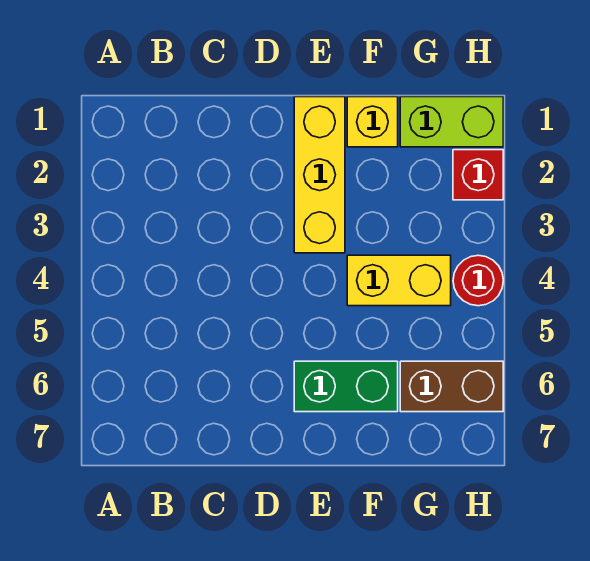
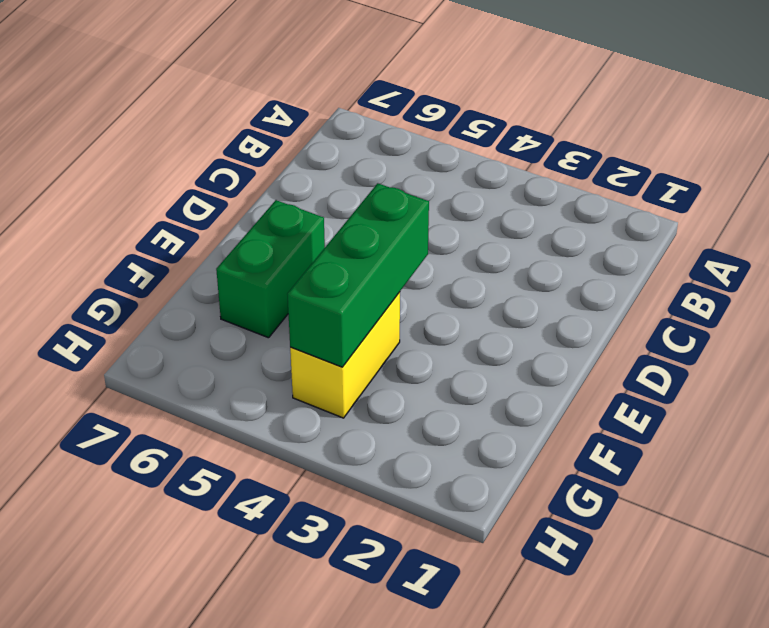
green 1x3 brick [287,183,429,367] -> none
none -> yellow 1x3 brick [294,97,345,253]
none -> yellow 1x1 brick [347,97,398,147]

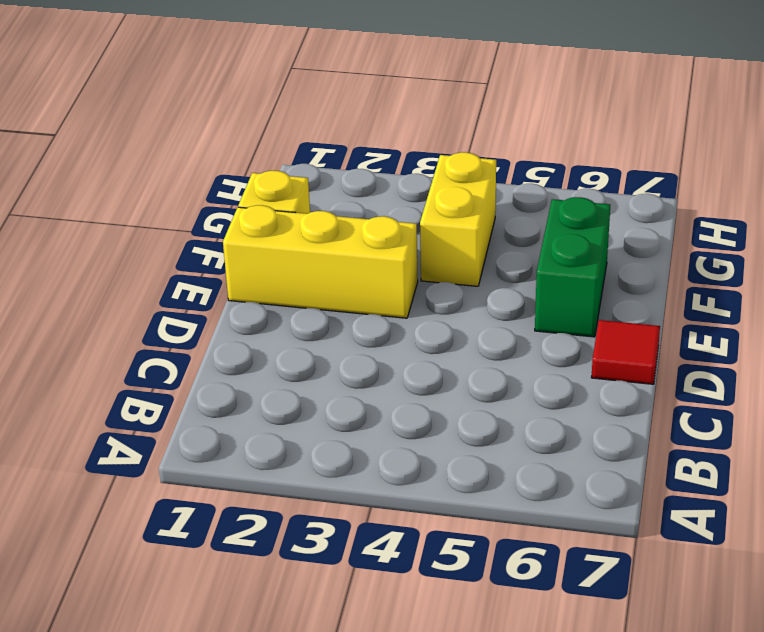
red 1x1 tile [591,320,660,384] -> none
none -> lime 1x2 brick [400,97,503,147]
none -> brown 1x2 brick [400,361,503,412]

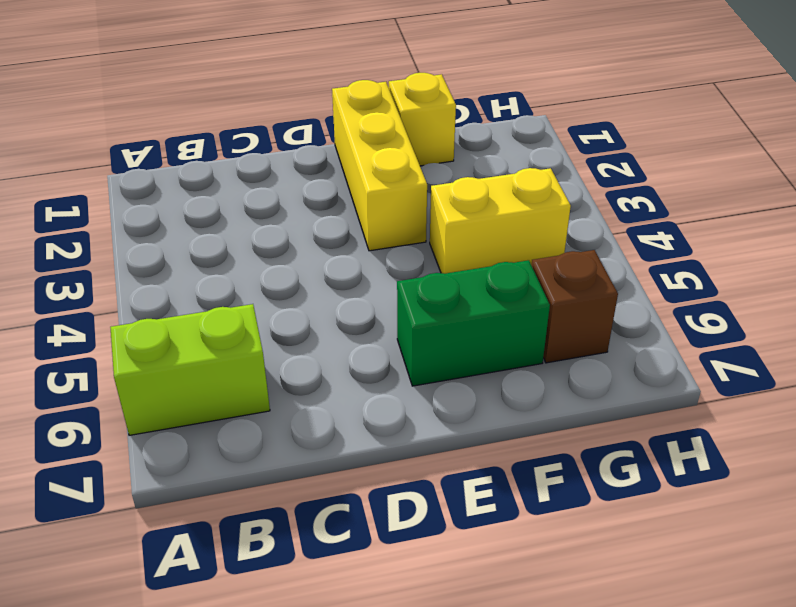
lime 1x2 brick [110,304,270,435] -> lime 1x2 brick moved to [400,97,503,147]
brown 1x1 brick [532,250,618,363] -> brown 1x2 brick [400,361,503,412]
none -> red 1x1 brick [453,150,503,200]
none -> red 1x1 round brick [453,255,503,306]

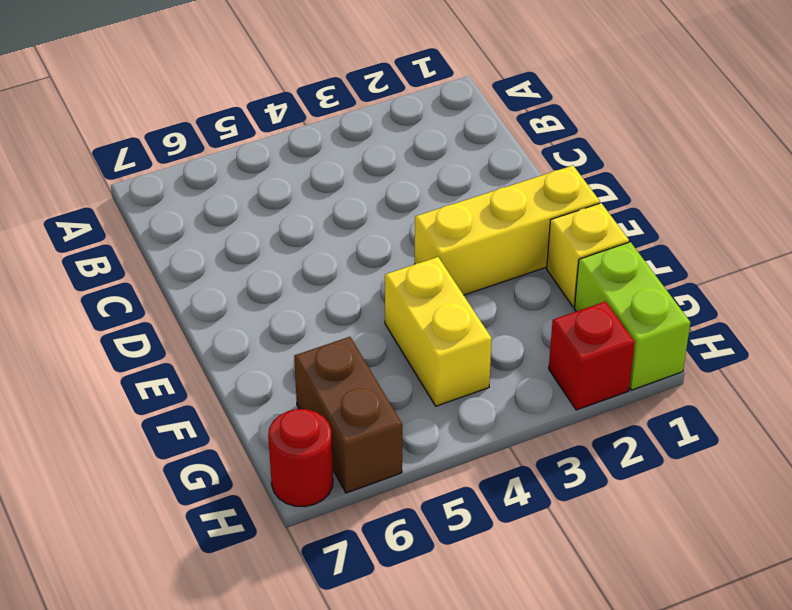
red 1x1 round brick [268,409,333,507] -> red 1x1 round brick moved to [453,255,503,306]
none -> green 1x2 brick [294,361,398,412]

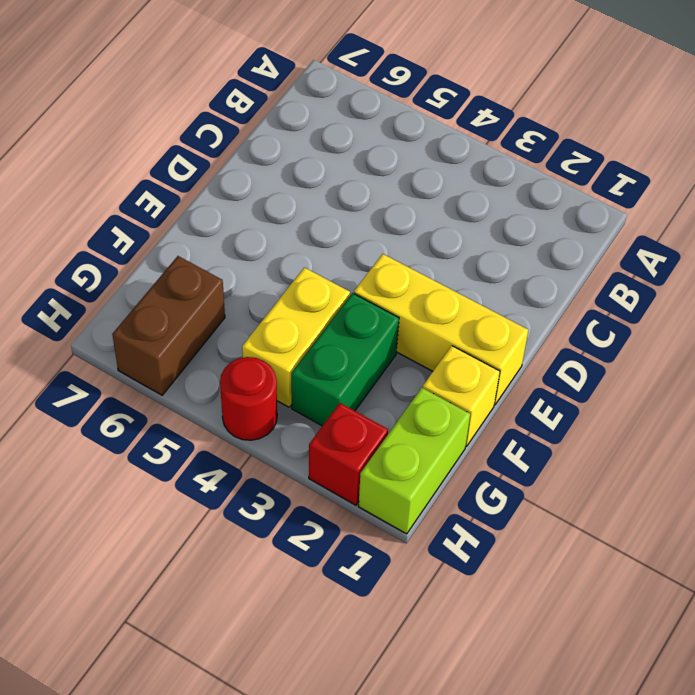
green 1x2 brick [291,293,399,426] -> green 1x2 brick moved to [294,361,398,412]

